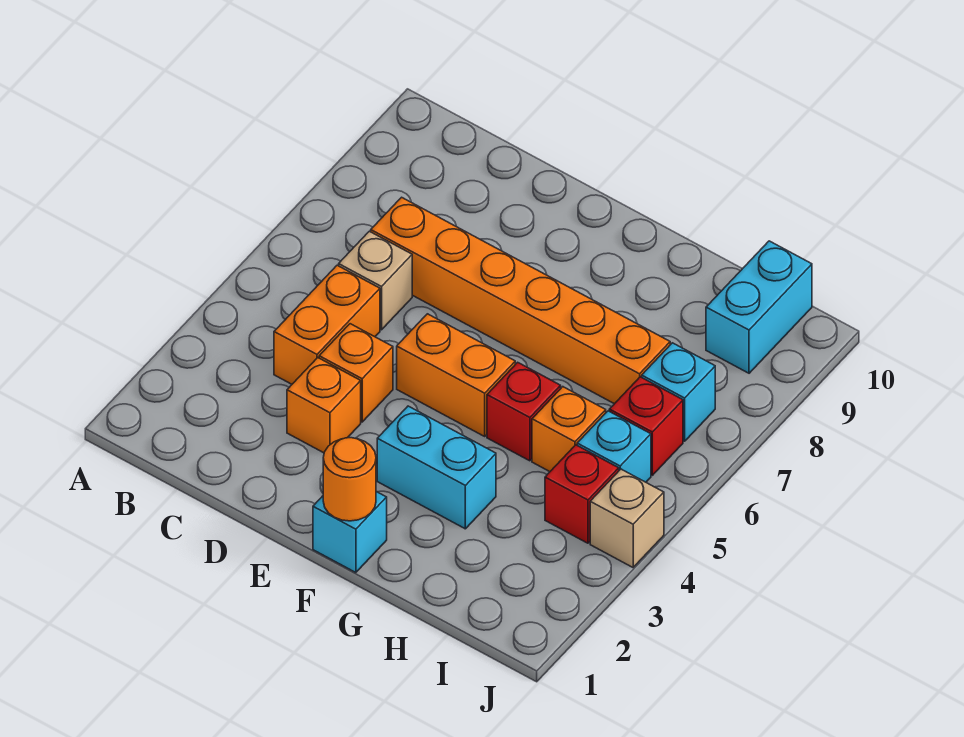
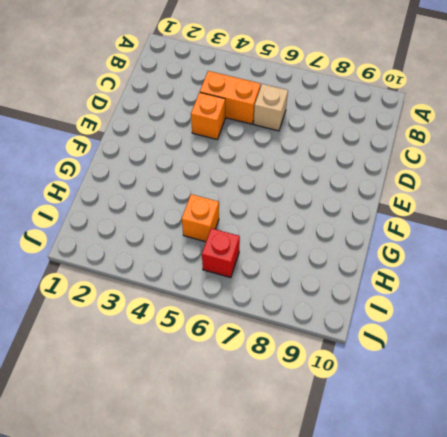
none -> orange 1x6 brick [371,197,670,404]
none -> orange 1x1 brick [287,358,361,453]
none -> orange 1x2 brick [397,314,515,436]

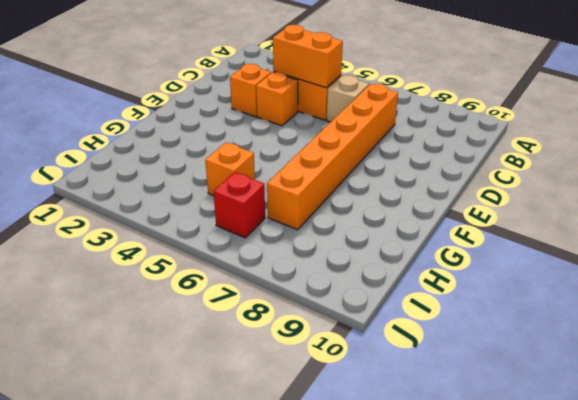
orange 1x2 brick [273,25,343,88] -> orange 1x2 brick turned to [397,314,515,436]
none -> cyan 1x1 brick [313,492,387,573]
none -> cyan 1x2 brick [377,406,496,529]
none -> red 1x1 brick [487,362,561,461]

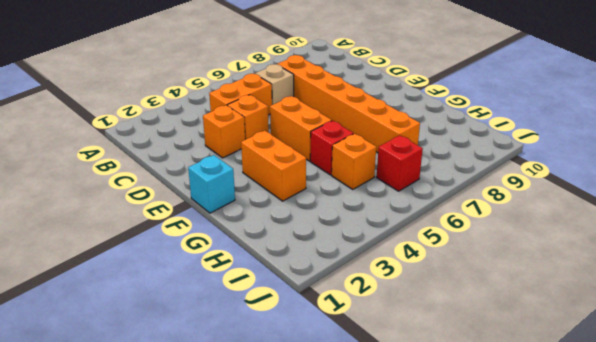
orange 1x2 brick [241,131,306,201] -> cyan 1x2 brick [377,406,496,529]
none -> red 1x1 brick [545,445,619,543]
none -> cyan 1x1 brick [577,411,651,482]
none -> cyan 1x1 brick [642,343,715,441]

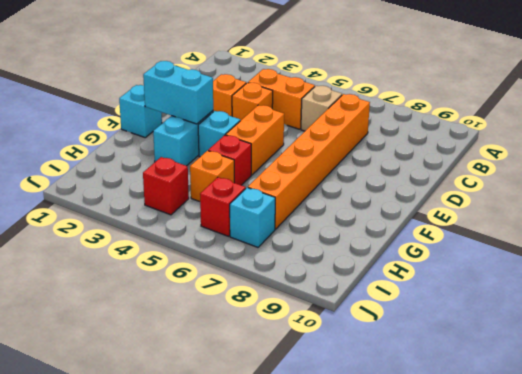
cyan 1x2 brick [143,61,213,124] -> cyan 1x2 brick moved to [706,241,812,373]
cyan 1x1 brick [198,111,240,157] -> cyan 1x1 brick moved to [577,411,651,482]
none -> tan 1x1 brick [590,469,664,567]
none -> orange 1x1 round brick [323,438,376,521]

